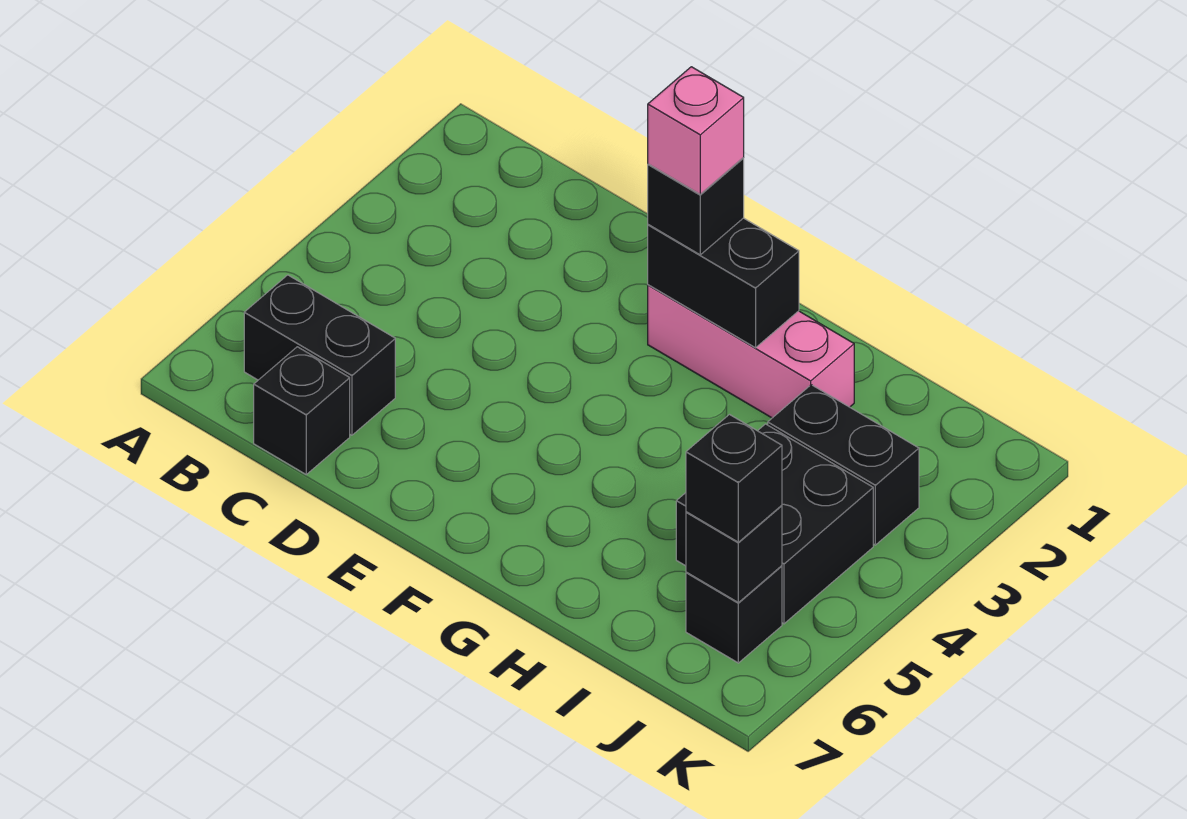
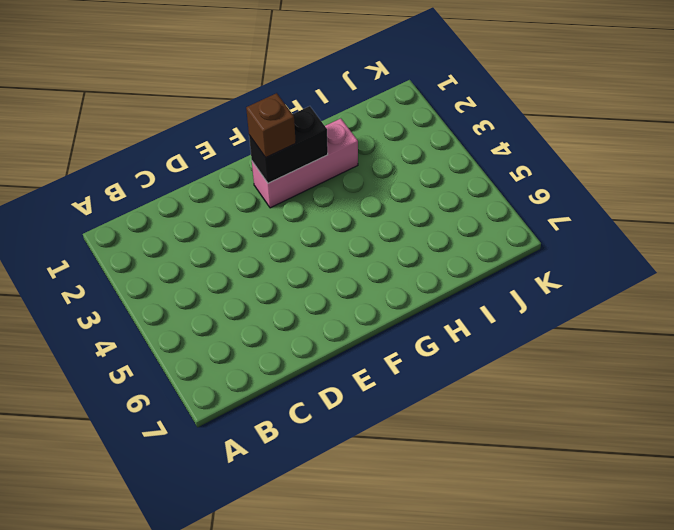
brown 1x1 brick [246,93,296,157] -> black 1x1 brick [648,158,744,255]
none -> black 1x2 brick [244,275,395,435]
none -> black 1x1 brick [254,347,350,474]

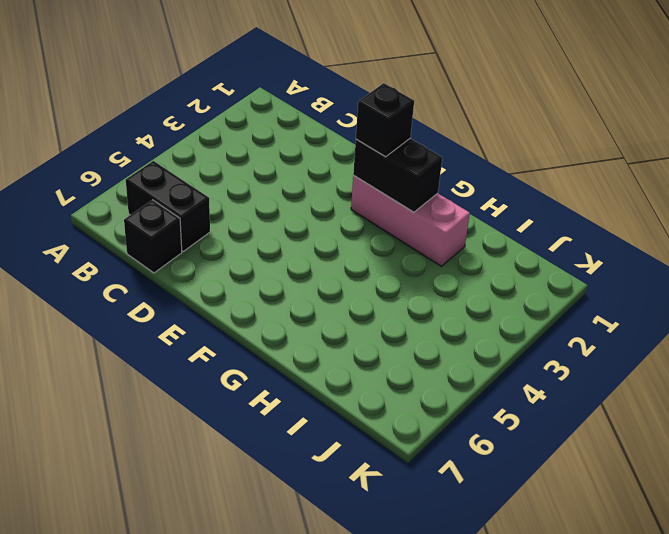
none -> black 1x2 brick [768,385,919,545]
none -> black 2x2 brick [676,424,873,624]

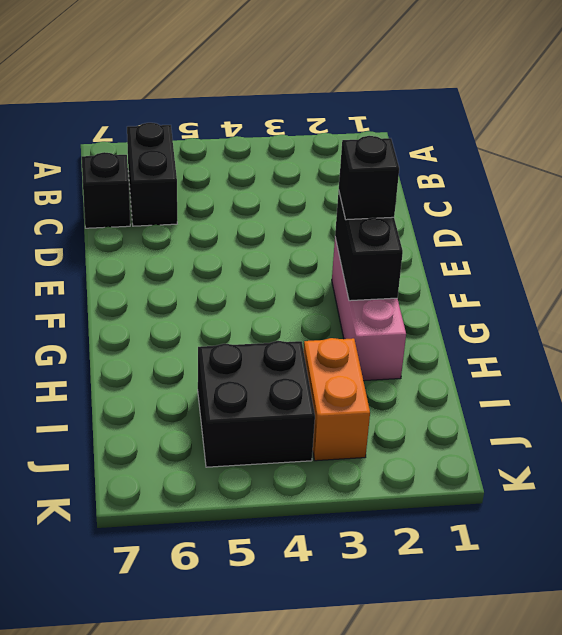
orange 1x2 brick [304,338,370,461] -> black 1x2 brick [768,385,919,545]
none -> black 1x1 brick [686,566,782,663]
none -> black 1x1 brick [686,506,782,603]

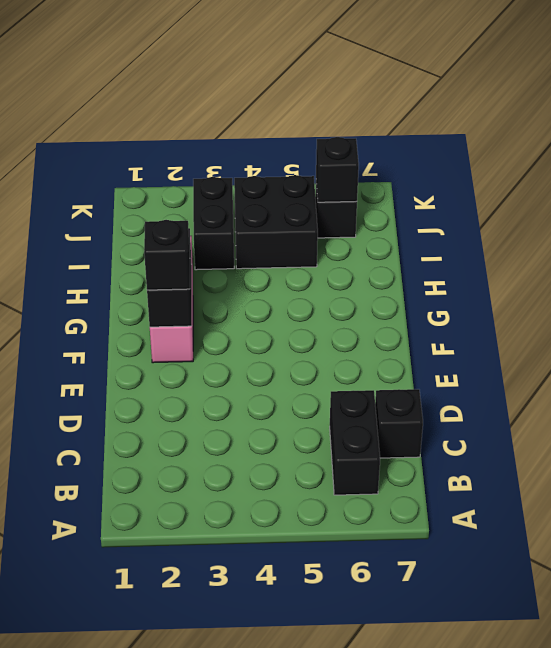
none -> black 1x1 brick [686,415,782,542]
none -> pink 1x1 brick [648,67,744,194]

